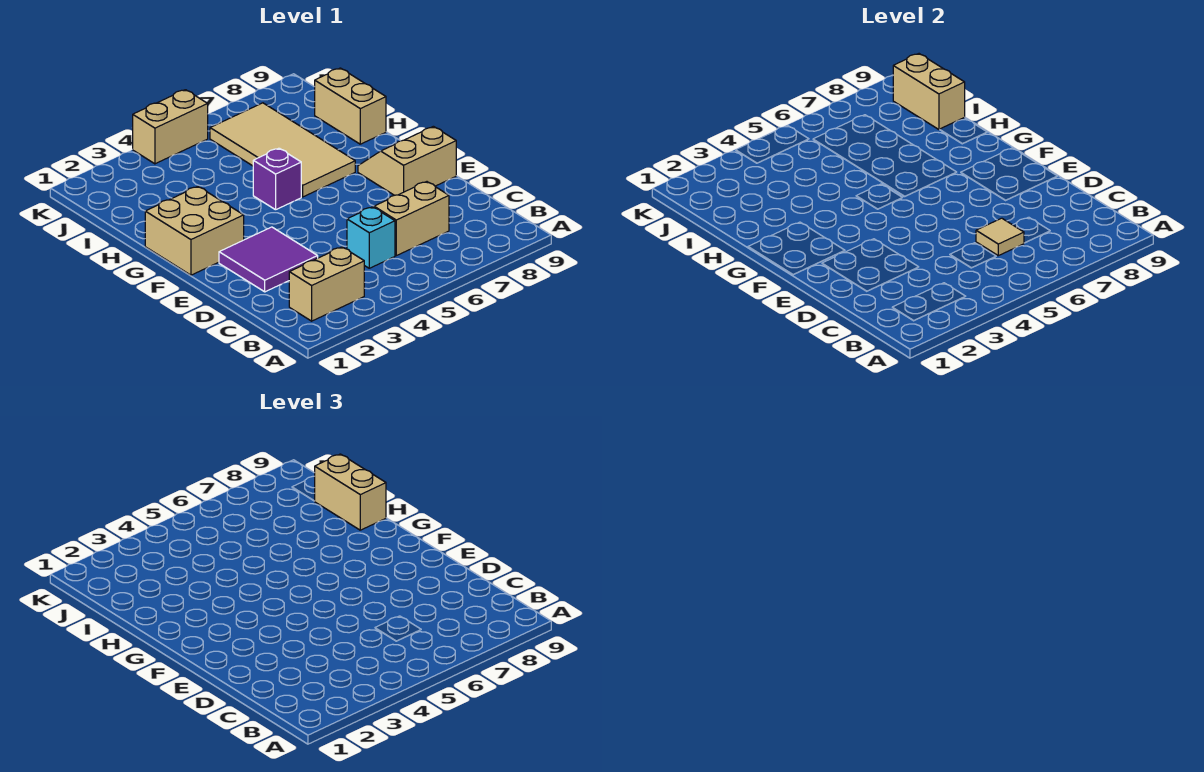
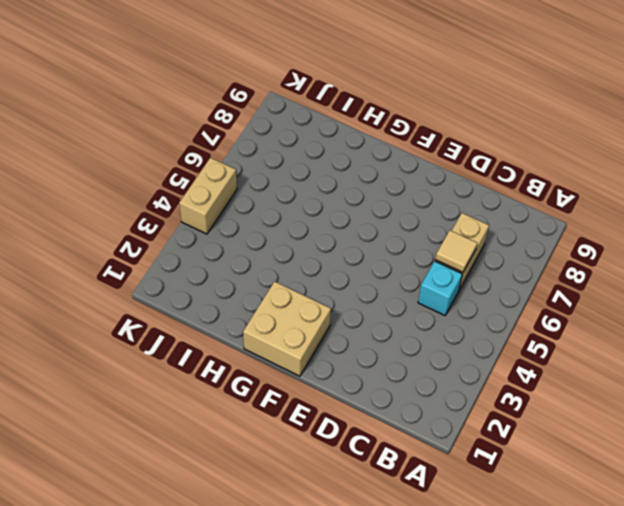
none -> tan 1x2 brick [289,247,364,321]
none -> purple 2x2 tile [219,227,318,292]
none -> tan 2x2 slope [358,126,456,195]

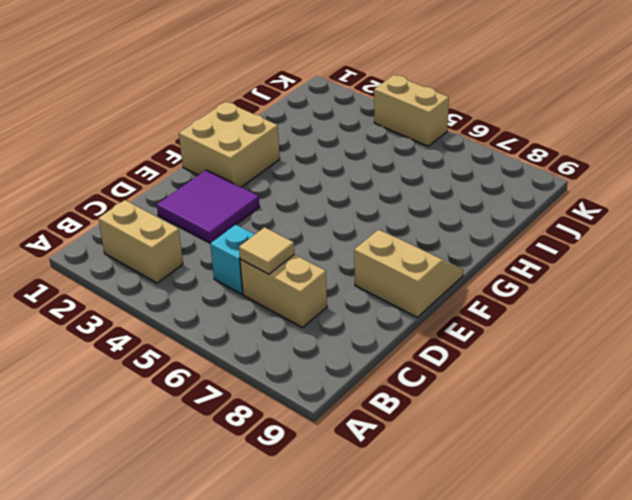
none -> purple 1x1 brick [253,148,301,210]
none -> tan 2x4 tile [210,103,355,197]
none -> tan 1x2 brick [315,68,386,144]

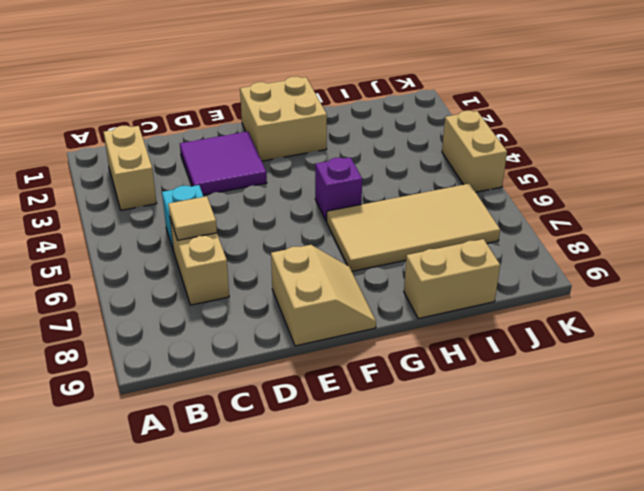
none -> tan 1x2 brick [893,54,965,129]
none -> tan 1x2 brick [315,454,386,530]

